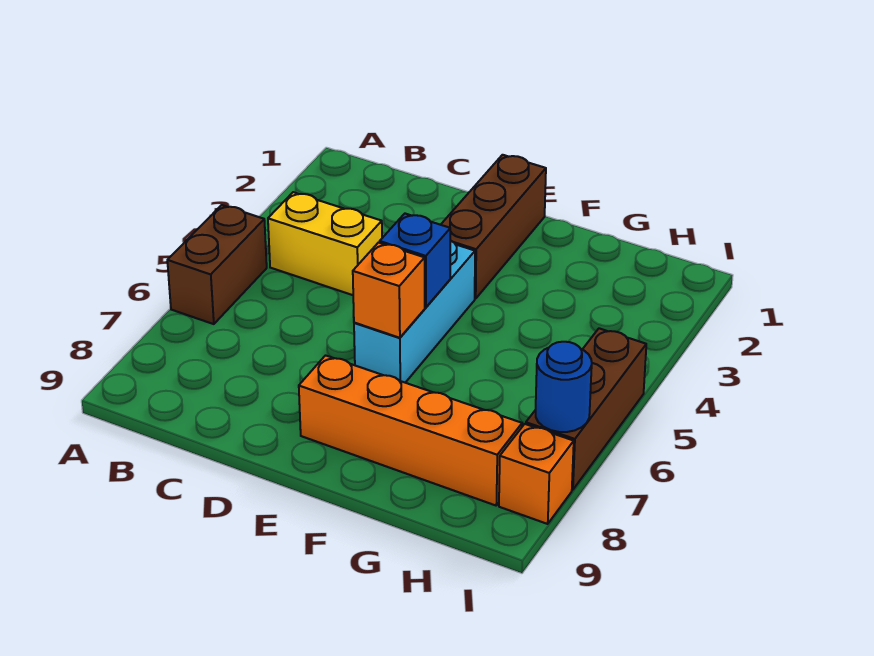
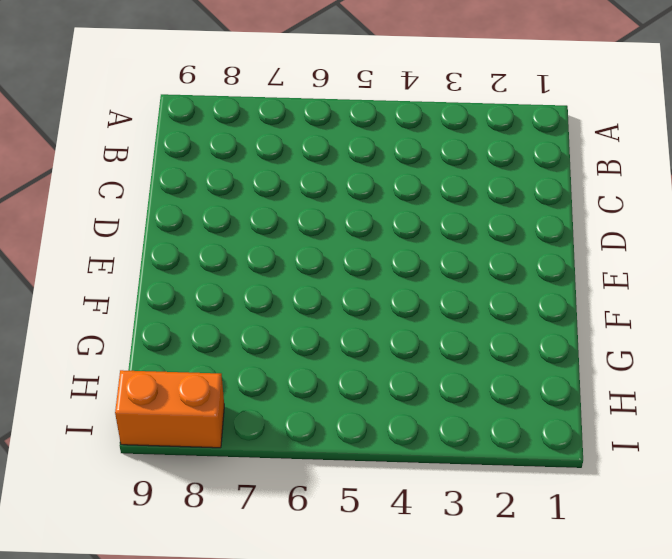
orange 1x2 brick [115,370,224,448] -> orange 1x1 brick [499,424,574,524]
none -> brown 1x2 brick [167,205,267,324]
none -> yellow 1x2 brick [268,192,382,295]

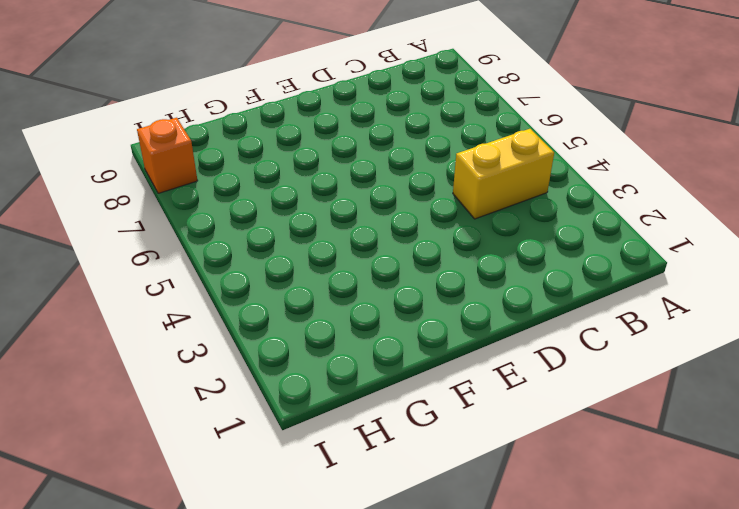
none -> brown 1x2 brick [167,205,267,324]
none -> brown 1x3 brick [441,155,546,299]

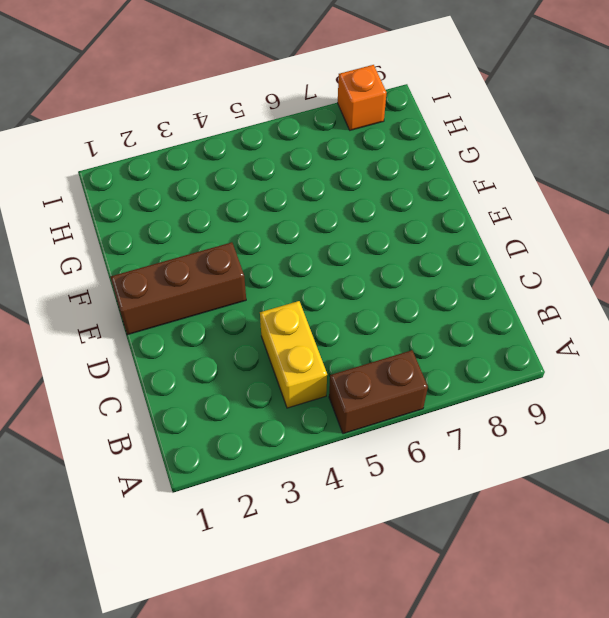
none -> cyan 1x3 brick [354,240,475,383]
none -> orange 1x4 brick [299,355,522,505]

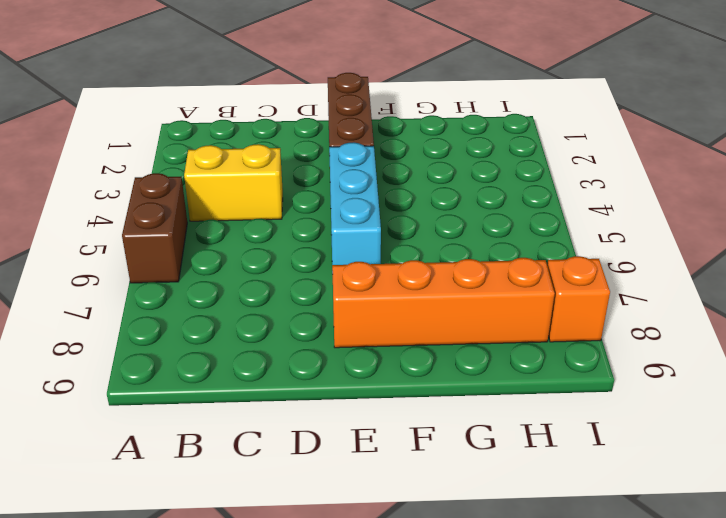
none -> brown 1x3 brick [526,328,646,490]
none -> blue 1x1 brick [380,214,450,307]

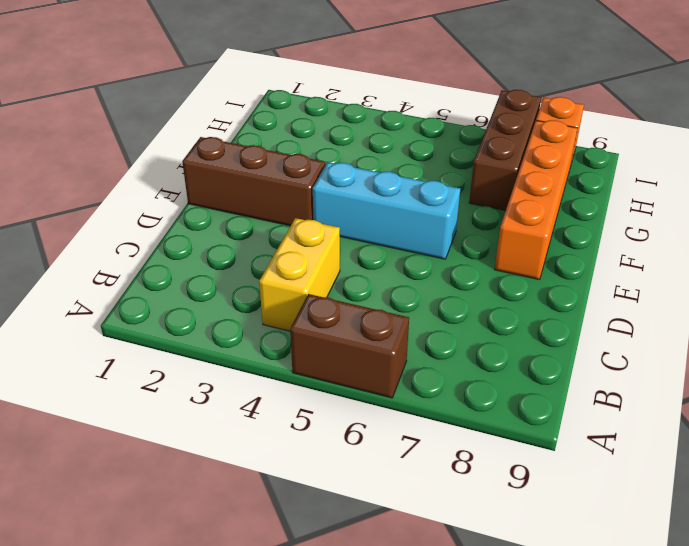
brown 1x3 brick [469,90,541,211] -> brown 1x3 brick turned to [526,328,646,490]
none -> blue 1x1 brick [380,214,450,307]
none -> orange 1x1 brick [353,243,425,338]

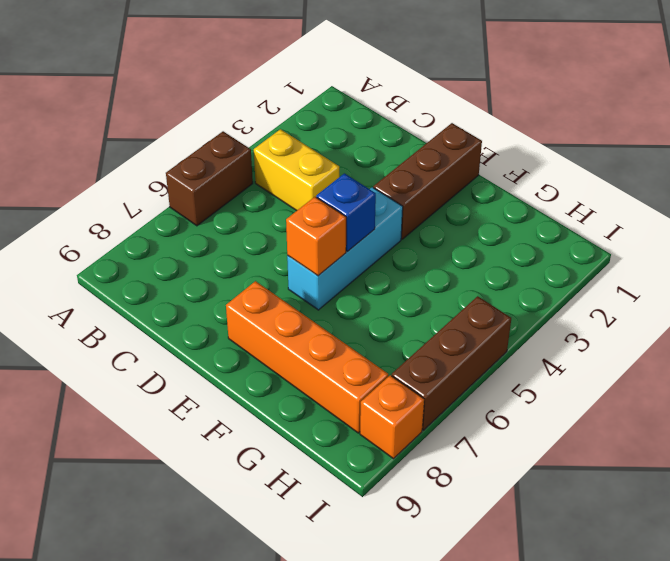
none -> blue 1x1 round brick [536,342,592,432]

